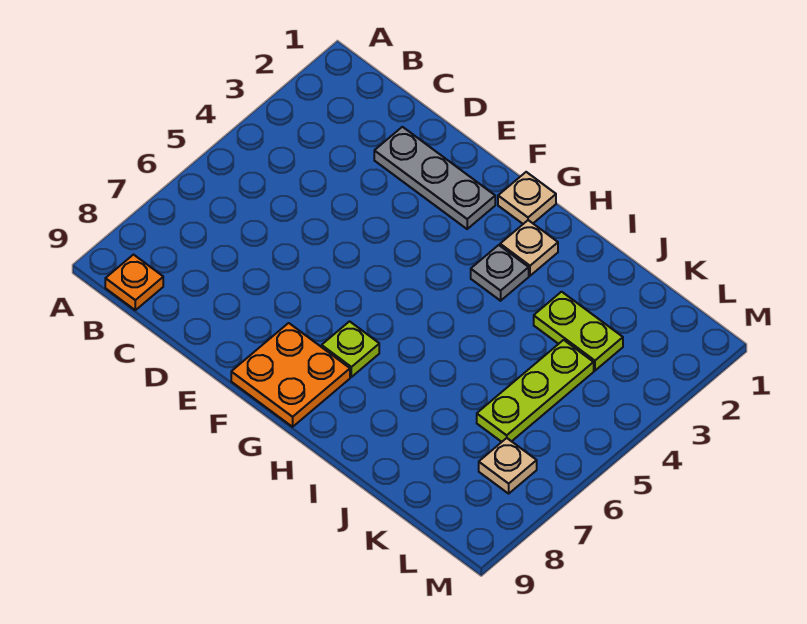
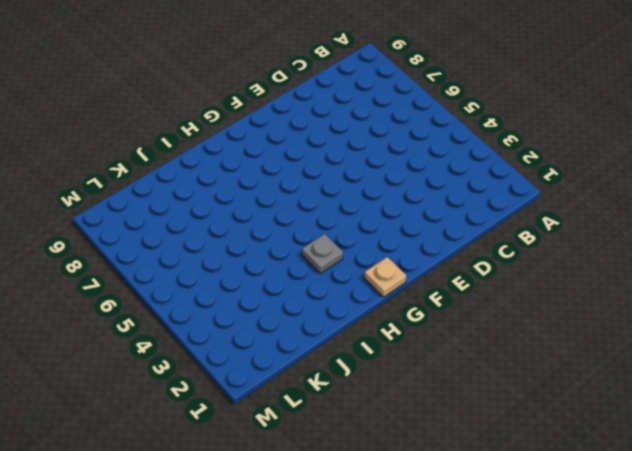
none -> orange 1x1 plate [105,255,163,310]
none -> grey 1x3 plate [374,127,495,229]

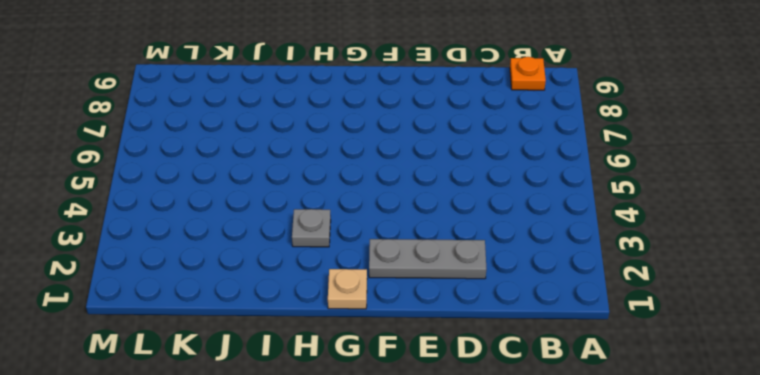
none -> orange 2x2 plate [231,323,350,427]
none -> lime 1x1 plate [322,321,379,377]

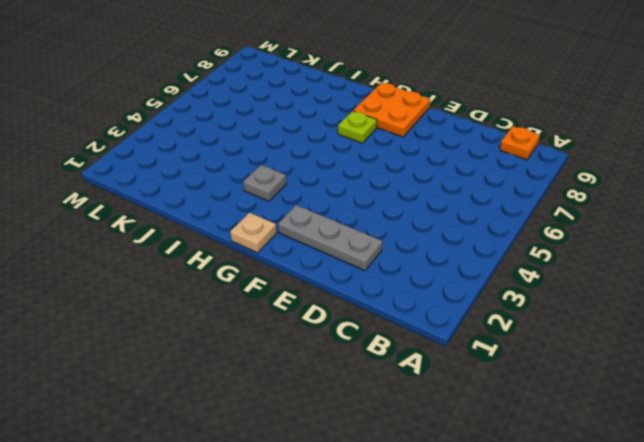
none -> tan 1x1 plate [500,220,558,276]
none -> lime 1x2 plate [534,292,623,371]

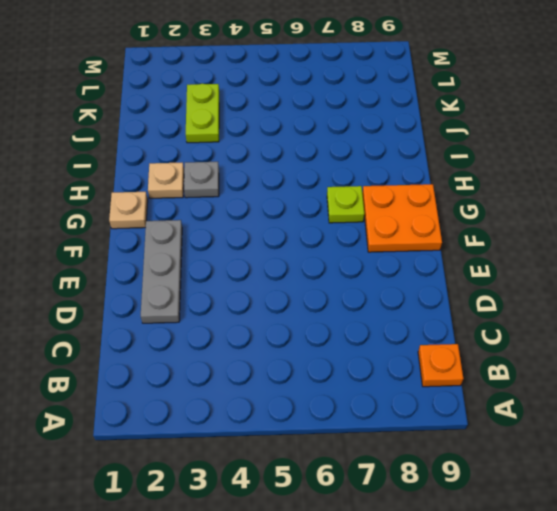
none -> lime 1x3 plate [477,340,594,442]
none -> tan 1x1 plate [479,438,537,494]

